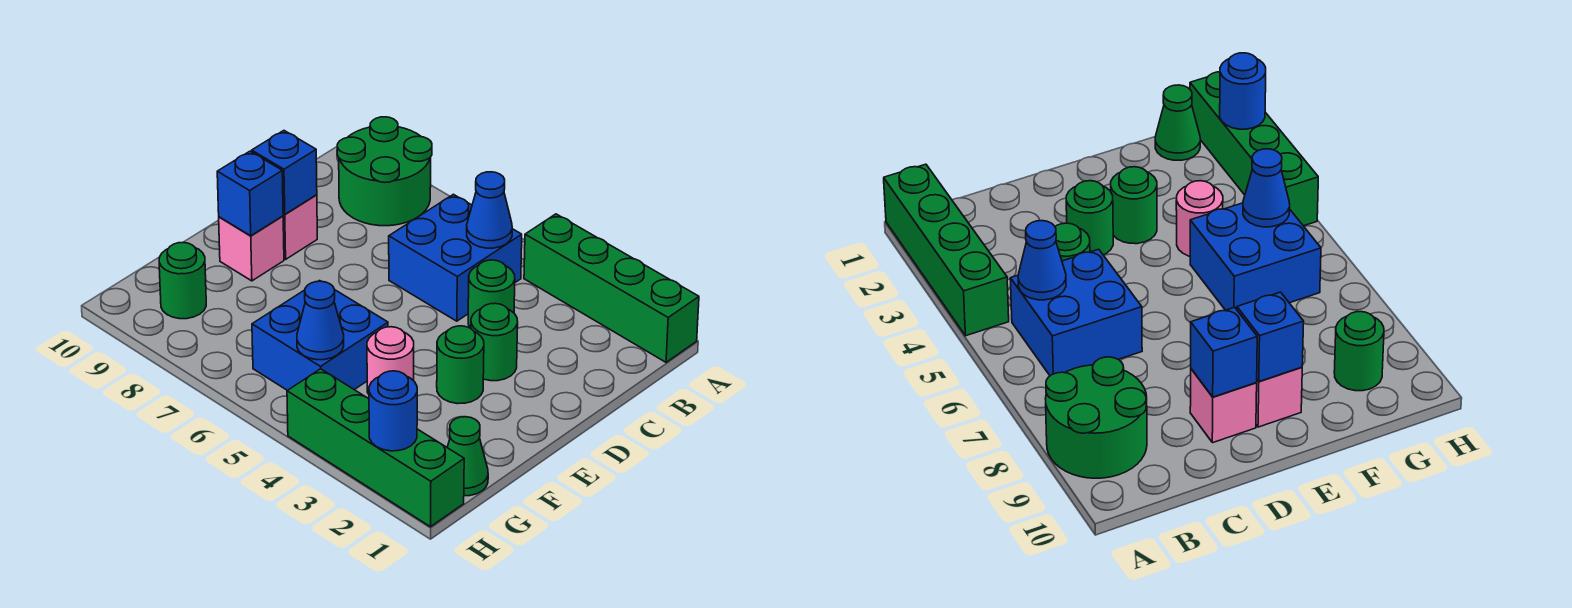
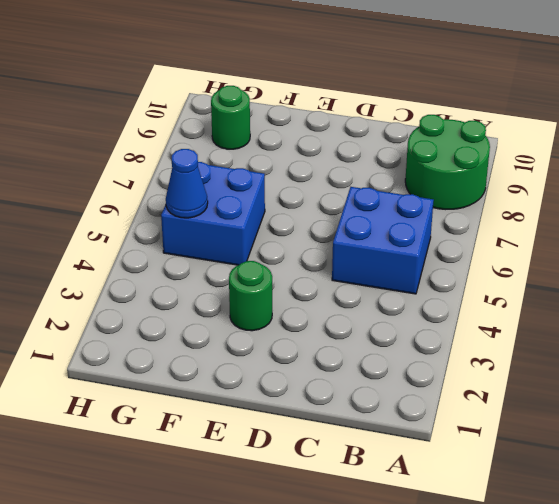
none -> green 1x4 brick [524,214,699,362]
none -> green 1x1 round brick [468,260,515,328]
none -> green 1x1 round brick [471,303,518,381]

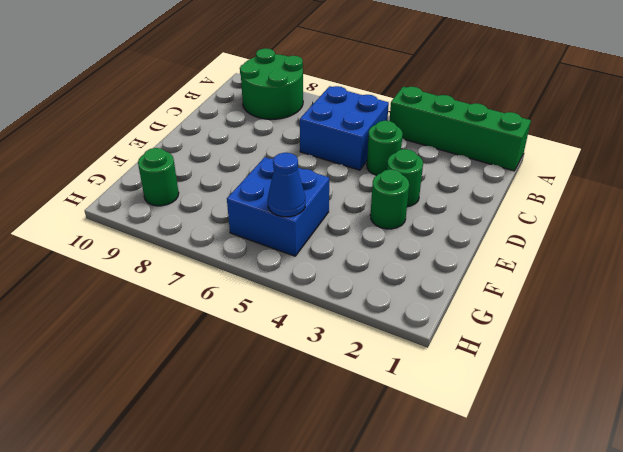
none -> pink 1x1 brick [283,195,317,259]
none -> pink 1x1 brick [219,216,284,281]
none -> pink 1x1 round brick [367,327,414,394]

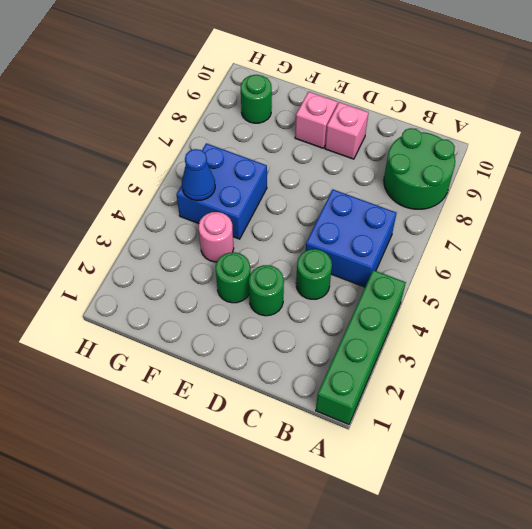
none -> green 1x1 cone [447,417,488,496]
none -> green 1x4 brick [287,369,464,527]
none -> blue 1x1 cone [467,172,512,248]

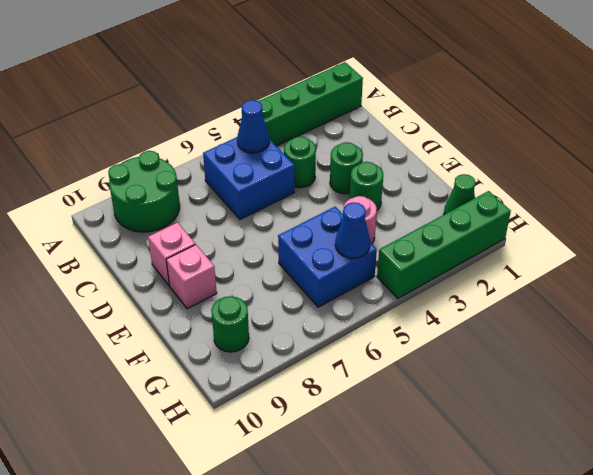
none -> blue 1x1 brick [252,131,317,214]
none -> blue 1x1 brick [217,151,283,236]
none -> blue 1x1 round brick [369,371,417,451]

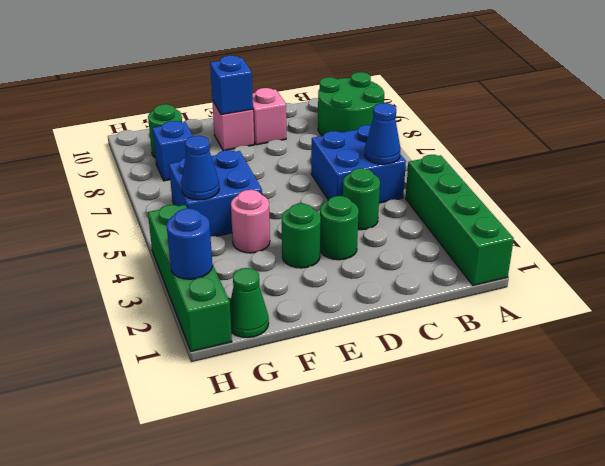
blue 1x1 brick [152,121,193,181] -> blue 1x1 brick moved to [252,131,317,214]

